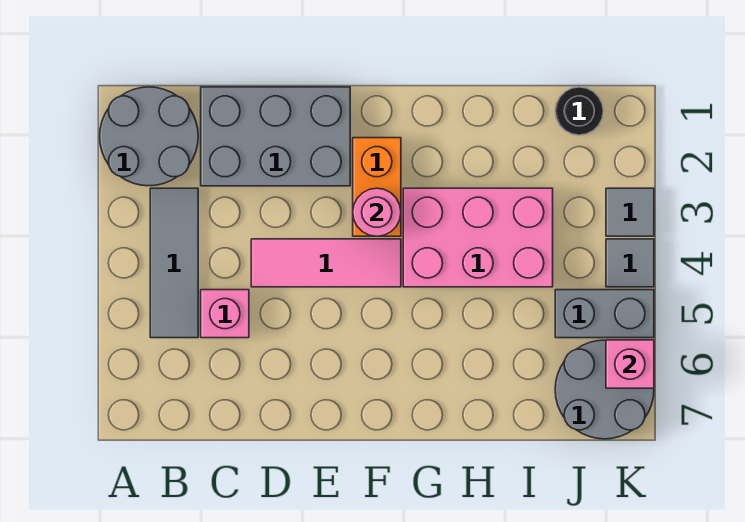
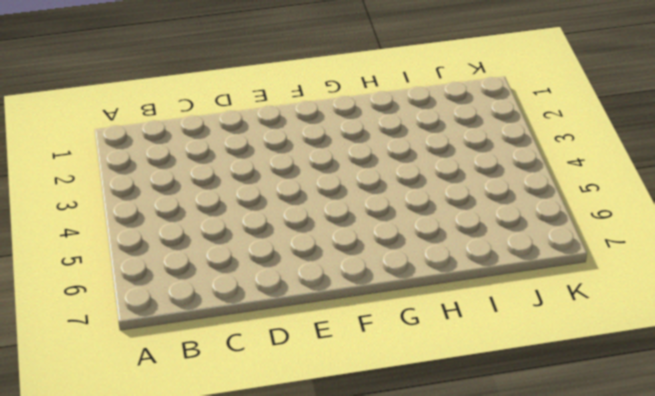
none -> grey 2x2 round brick [100,87,198,186]
none -> grey 1x3 tile [150,188,198,338]
none -> grey 2x3 brick [201,87,350,186]

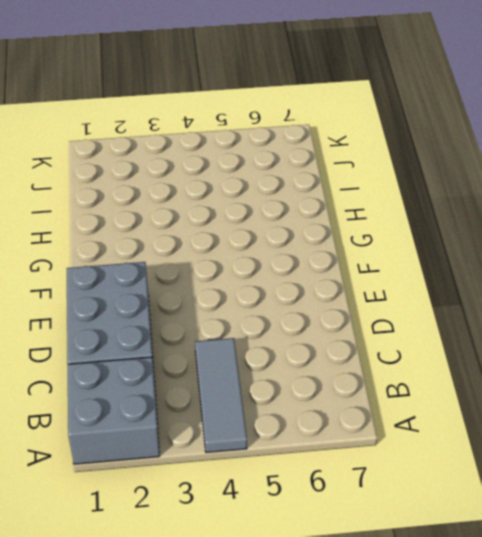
grey 2x2 brick [68,357,160,464] -> grey 2x2 round brick [100,87,198,186]
grey 1x3 tile [195,338,247,452] -> grey 1x3 tile turned to [150,188,198,338]
none -> pink 1x1 brick [201,290,249,338]
none -> pink 1x3 tile [251,239,401,287]
none -> orange 1x2 brick [353,138,401,236]

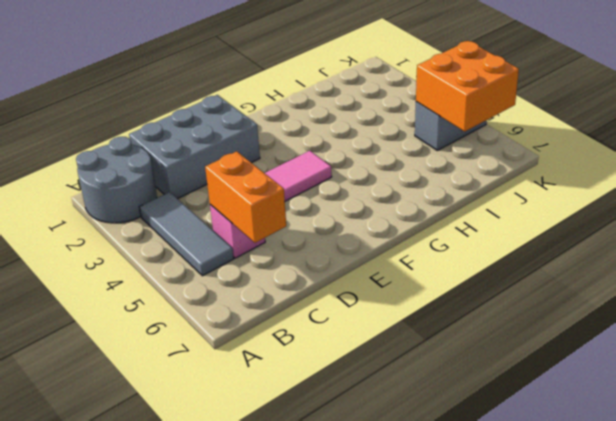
orange 1x2 brick [205,152,286,243] -> orange 1x2 brick moved to [353,138,401,236]
orange 2x2 brick [416,41,519,132] -> pink 1x1 brick [606,340,654,388]
none -> pink 2x3 brick [403,188,553,287]
none -> black 1x1 round brick [555,87,603,135]
none -> grey 2x2 round brick [555,340,654,439]

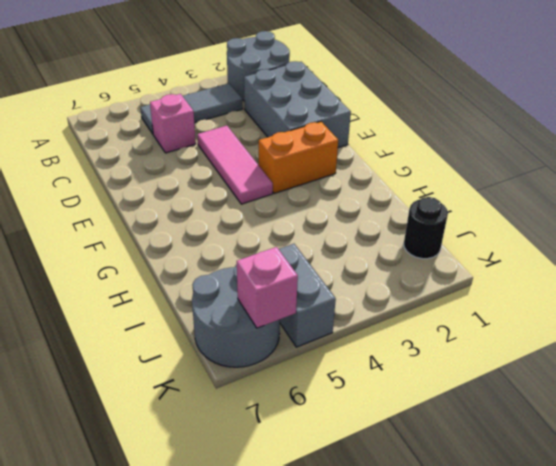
none -> pink 2x3 brick [403,188,553,287]
none -> grey 1x1 tile [606,188,654,236]
none -> grey 1x1 tile [606,239,654,287]

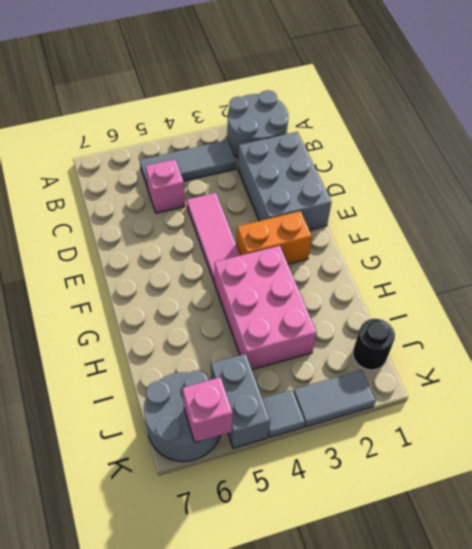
grey 1x2 tile [294,370,376,427] -> grey 1x1 tile [606,188,654,236]
none -> pink 1x1 round brick [353,188,401,236]

